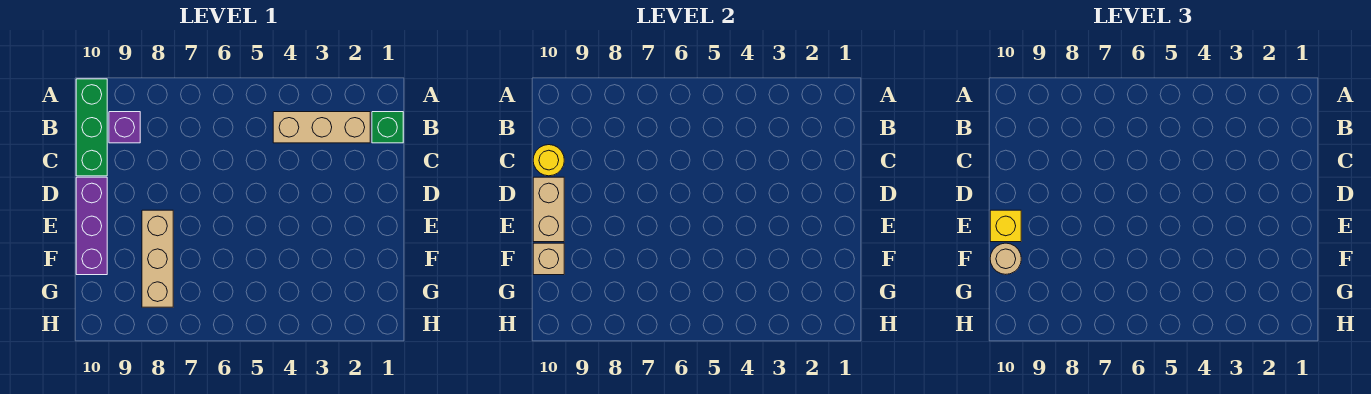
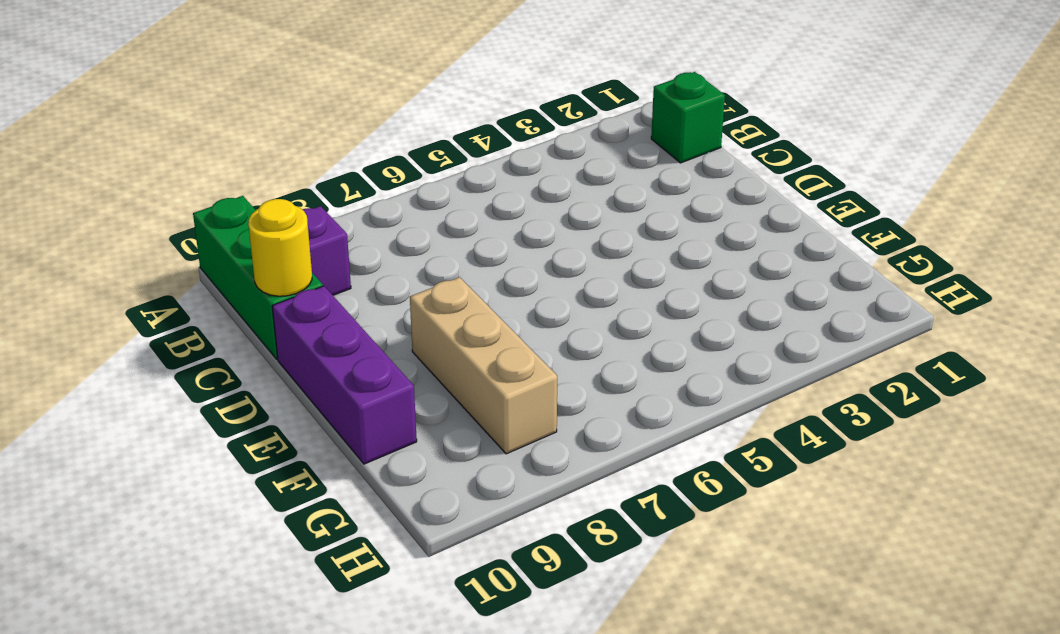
none -> tan 1x3 brick [273,112,370,143]
none -> tan 1x2 brick [533,177,564,242]

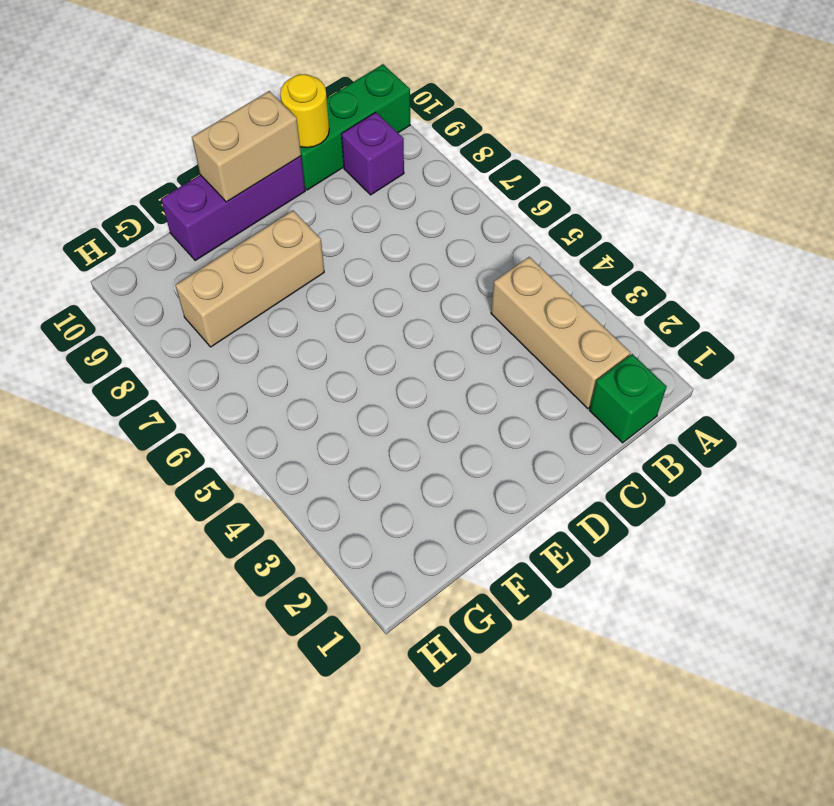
none -> tan 1x1 brick [533,243,564,275]
none -> yellow 1x1 brick [990,210,1021,242]

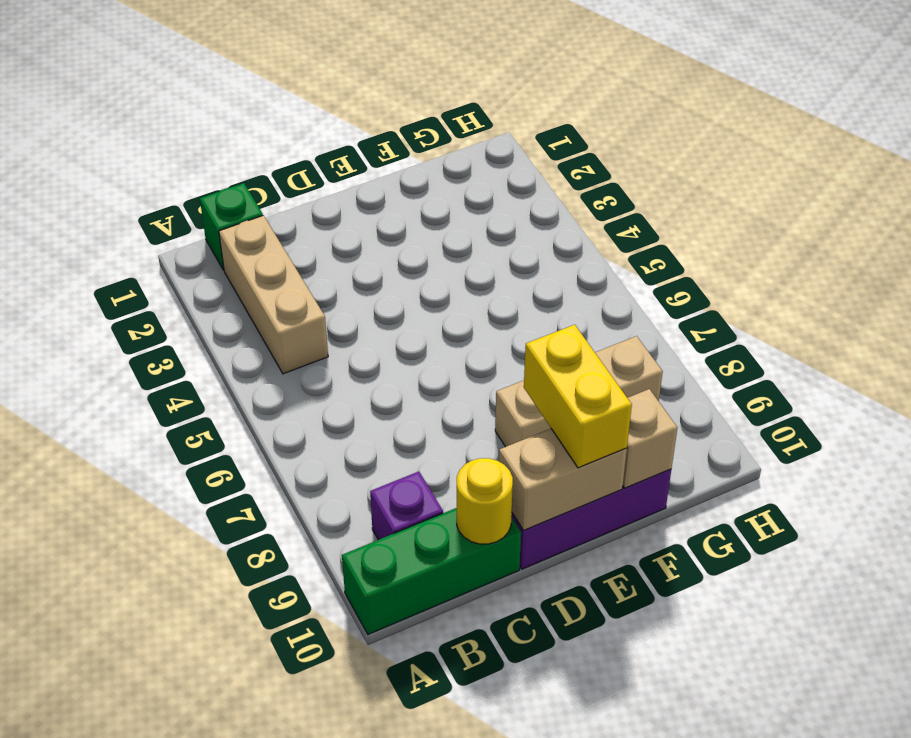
yellow 1x2 brick [524,325,632,468] -> yellow 1x1 brick [990,210,1021,242]
none -> tan 1x1 round brick [990,243,1021,274]

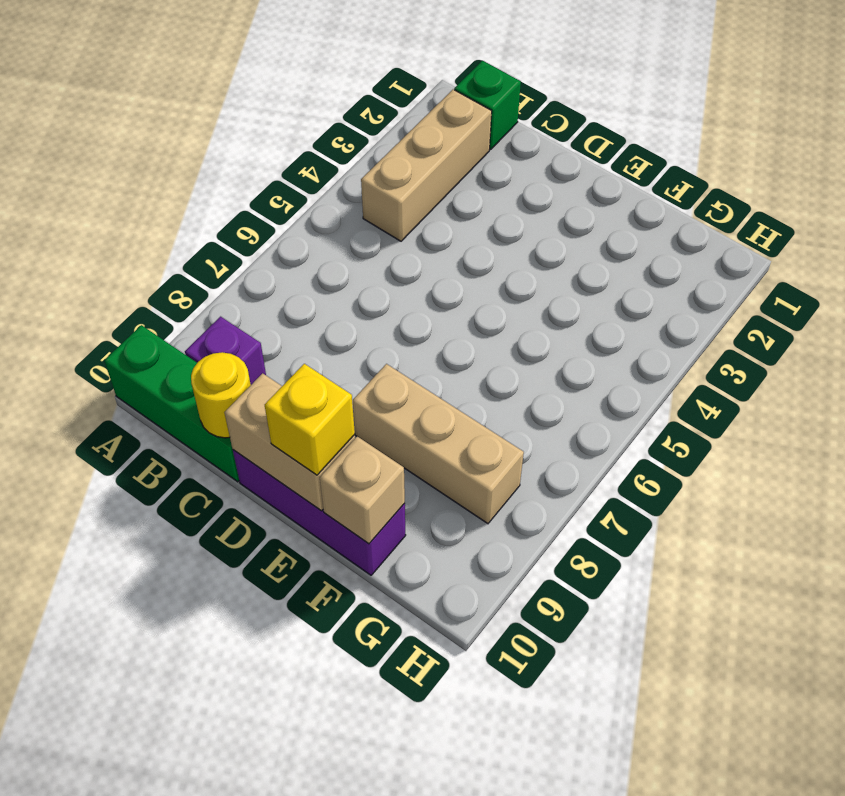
none -> tan 1x1 round brick [990,243,1021,274]

